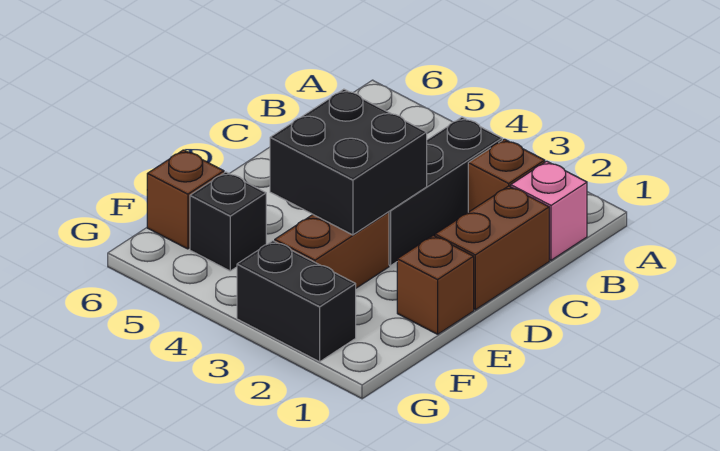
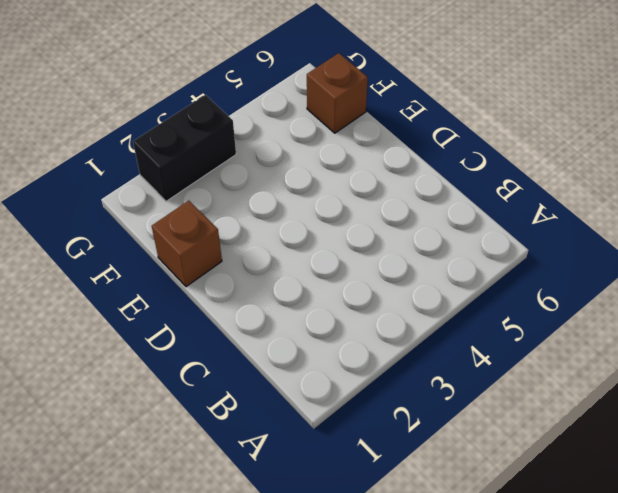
none -> pink 1x1 brick [511,161,587,260]
none -> brown 1x1 brick [468,139,545,212]

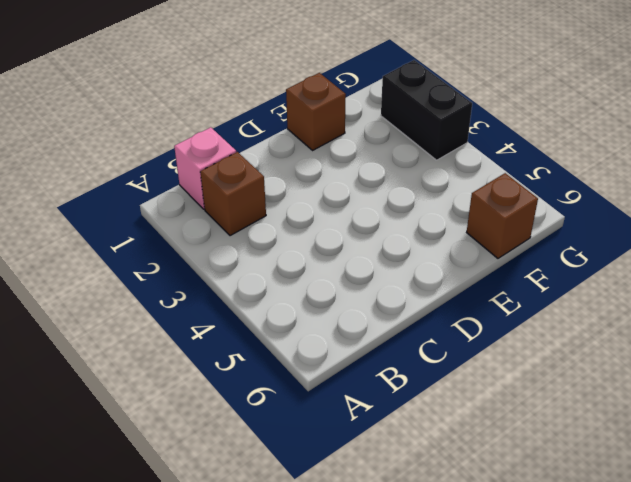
none -> black 1x3 brick [389,117,502,266]
none -> brown 1x2 brick [435,186,549,310]

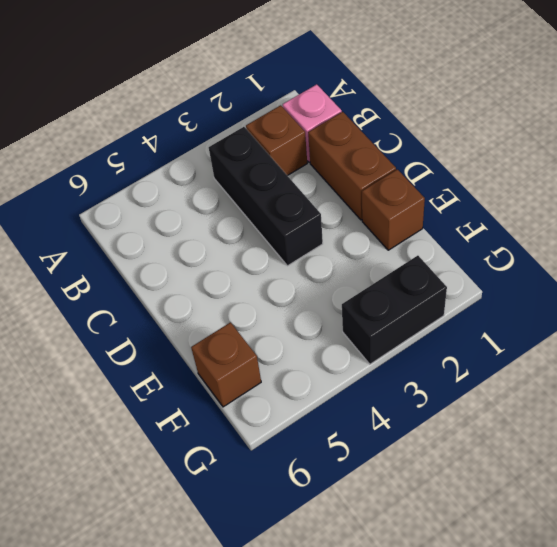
none -> brown 1x2 brick [275,212,389,288]
none -> black 1x1 brick [190,172,266,271]

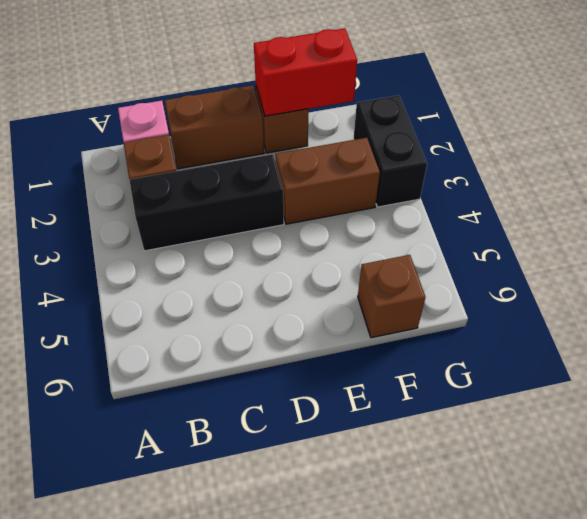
red 1x2 brick [254,28,357,116] -> none
none -> black 1x1 brick [190,172,266,271]
none -> black 2x2 brick [270,89,427,235]

